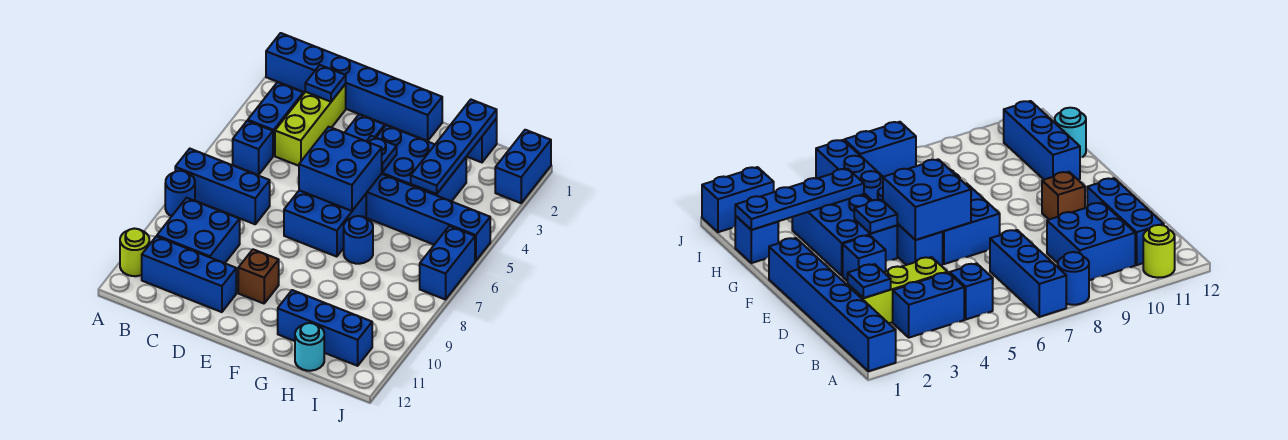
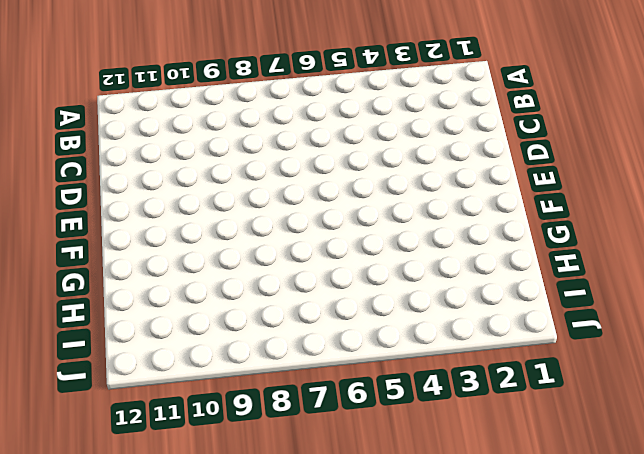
none -> blue 1x6 brick [266,33,442,141]
none -> blue 1x3 brick [175,149,270,224]
none -> blue 1x1 round brick [165,171,195,216]

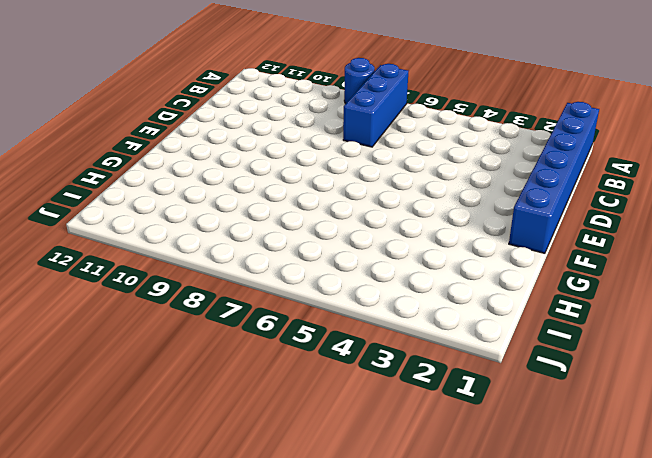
none -> lime 1x1 round brick [120,229,149,276]
none -> blue 1x2 brick [248,82,303,156]
none -> blue 1x1 brick [233,121,273,175]

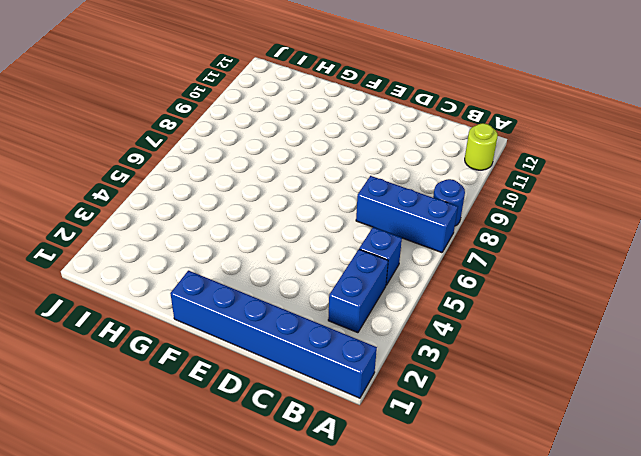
none -> blue 2x2 brick [157,198,240,263]
none -> blue 1x3 brick [142,236,236,312]
none -> lime 1x3 brick [275,84,346,166]

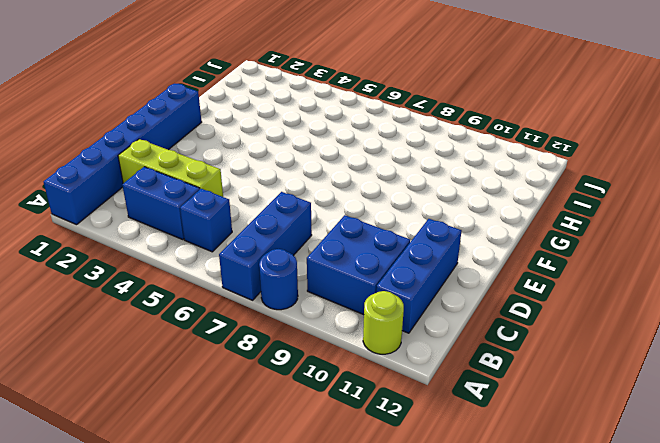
none -> blue 1x1 brick [345,114,385,141]
none -> blue 1x6 brick [366,174,490,261]
none -> blue 2x2 brick [284,190,366,257]

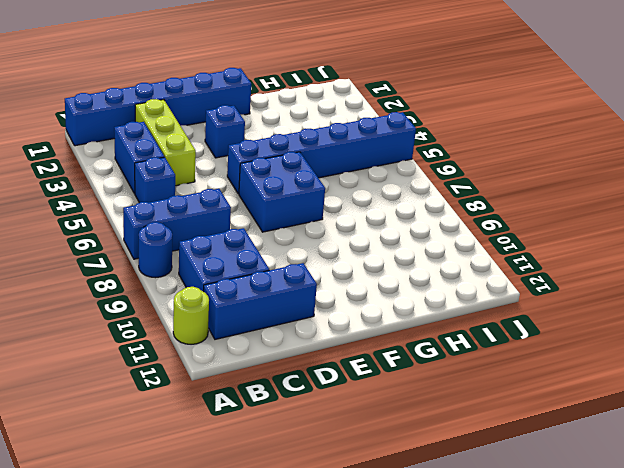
none -> brown 1x1 brick [238,249,279,303]
none -> blue 2x3 brick [376,125,466,201]
none -> blue 1x1 round brick [344,216,373,264]

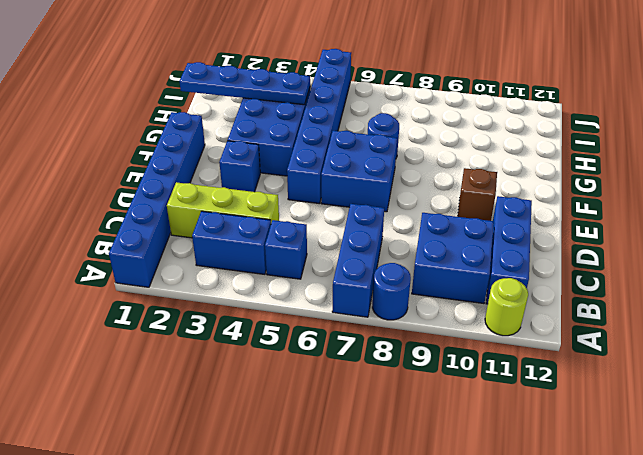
none -> blue 1x3 brick [278,290,372,366]
none -> blue 1x1 brick [467,119,497,162]
none -> cyan 1x1 round brick [295,323,324,371]

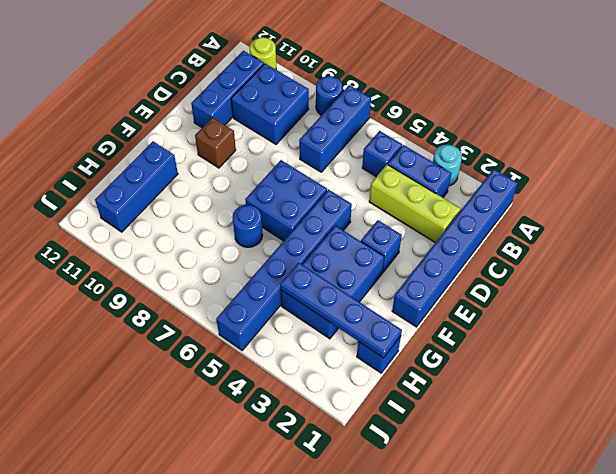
cyan 1x1 round brick [433,144,462,186] -> cyan 1x1 round brick moved to [295,323,324,371]
none -> blue 1x2 brick [495,130,551,203]
none -> blue 1x2 brick [420,226,475,300]
none -> blue 1x1 plate [305,65,346,102]

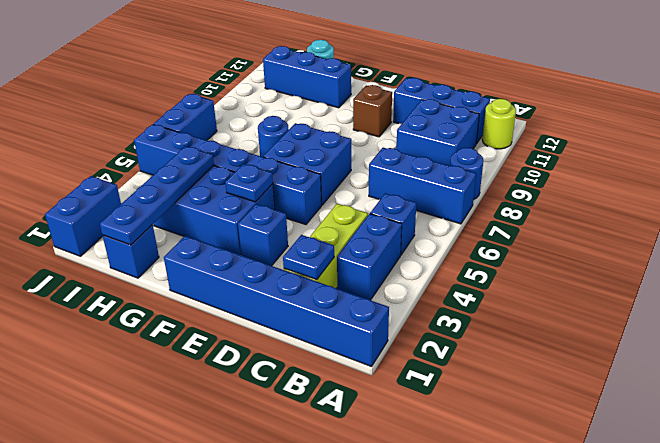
none -> blue 2x2 brick [299,127,382,211]

